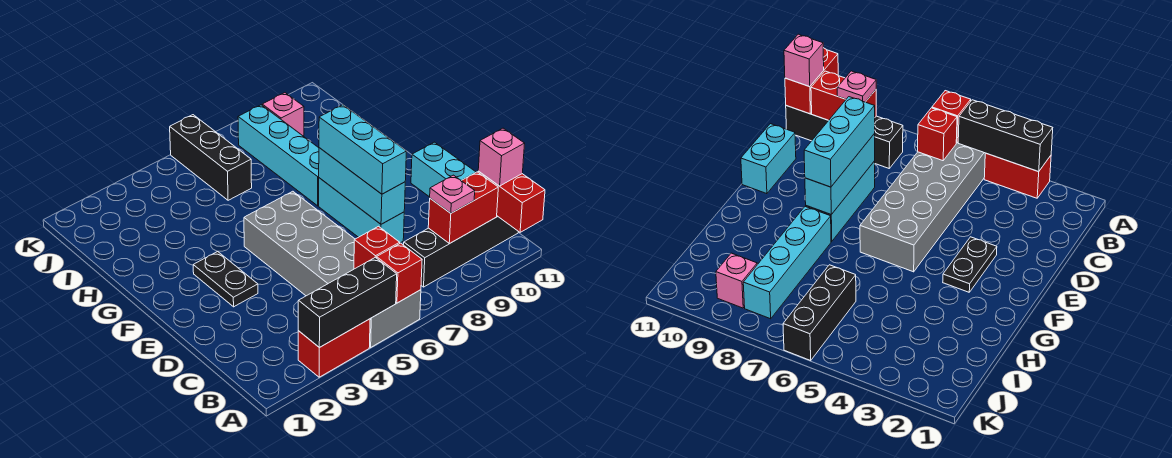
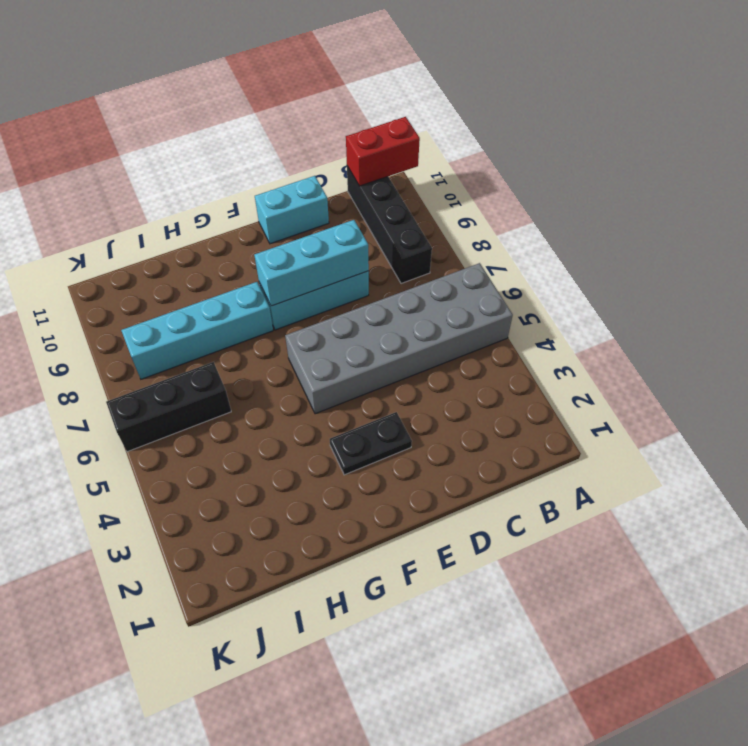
none -> red 1x2 brick [298,319,370,377]
none -> pink 1x1 brick [262,93,304,136]
none -> black 1x3 brick [298,257,397,348]

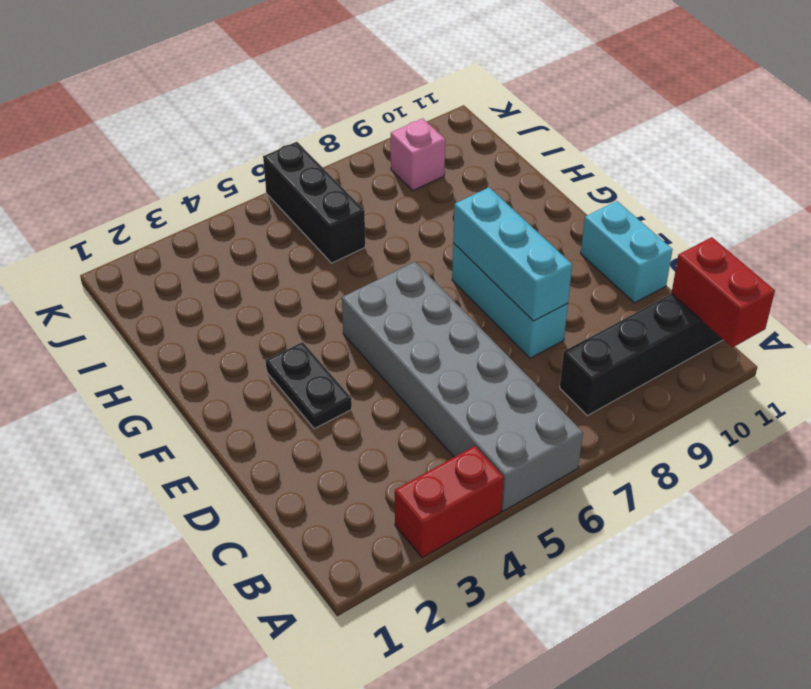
none -> cyan 1x4 brick [238,105,319,206]
none -> black 1x3 brick [298,257,397,348]
none -> red 1x1 brick [377,243,422,303]

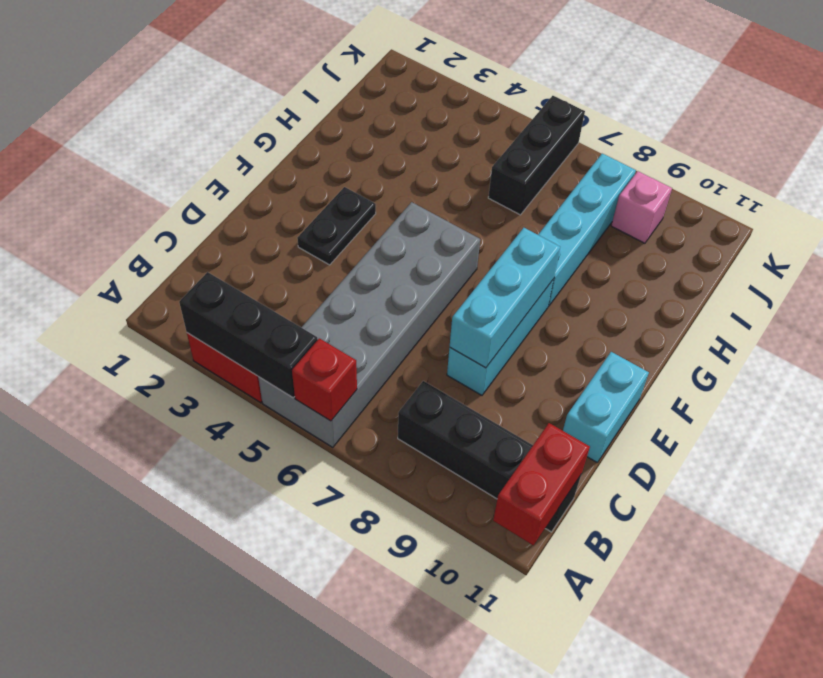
none -> red 1x1 brick [354,226,400,269]
none -> red 1x2 brick [428,172,498,243]
none -> pink 1x1 plate [430,175,475,213]

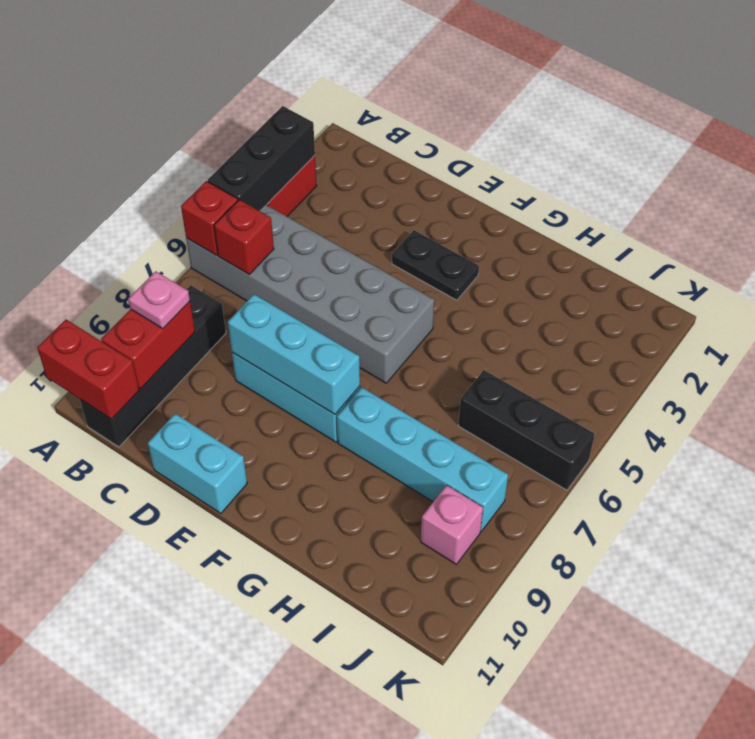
none -> pink 1x1 brick [478,128,525,186]
none -> cyan 1x3 brick [319,105,406,194]

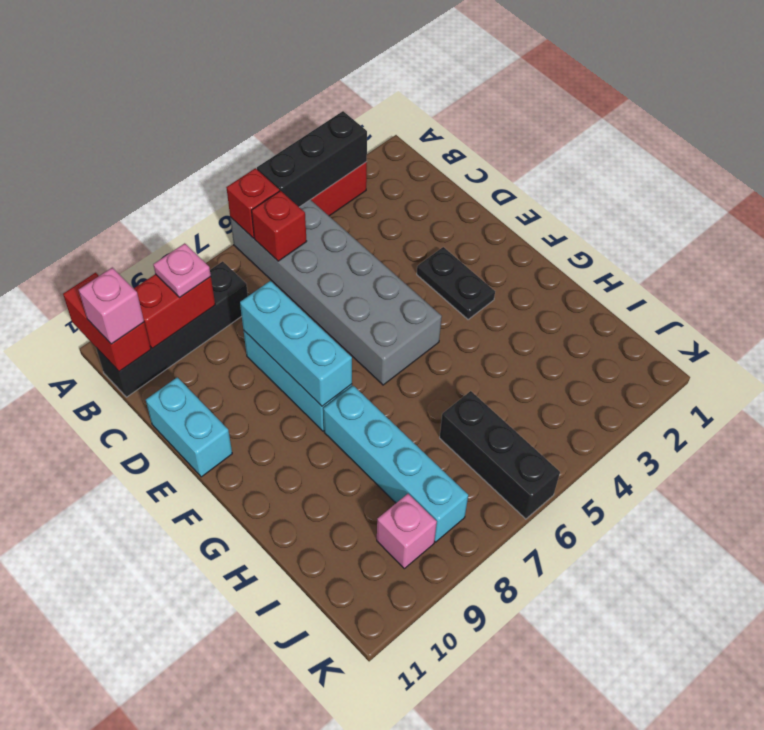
none -> cyan 1x3 brick [319,105,406,194]

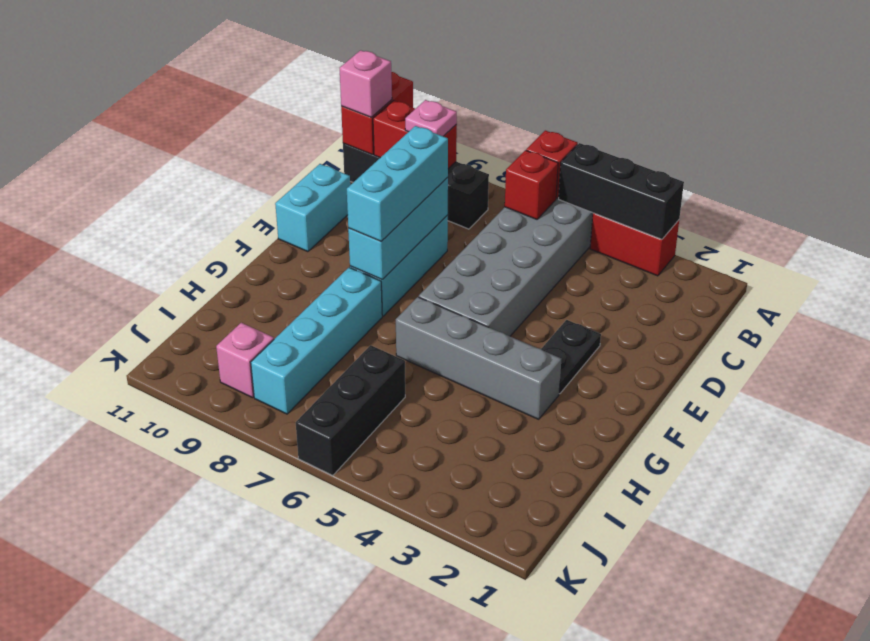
grey 1x4 brick [396,297,561,419] -> none

